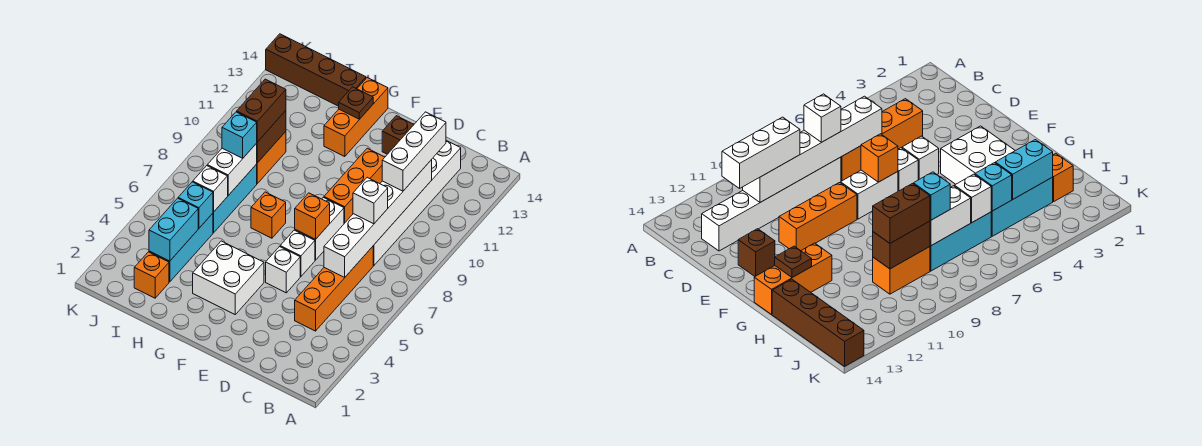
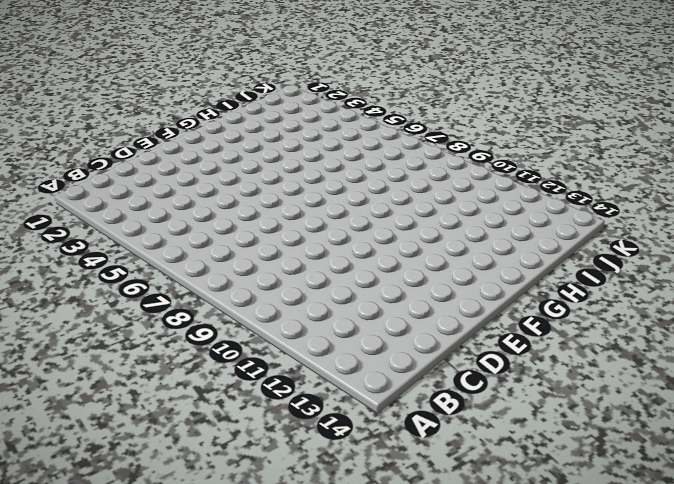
none -> orange 1x4 brick [295,247,373,331]
none -> white 1x6 brick [373,141,461,266]
none -> white 1x1 brick [266,247,300,293]

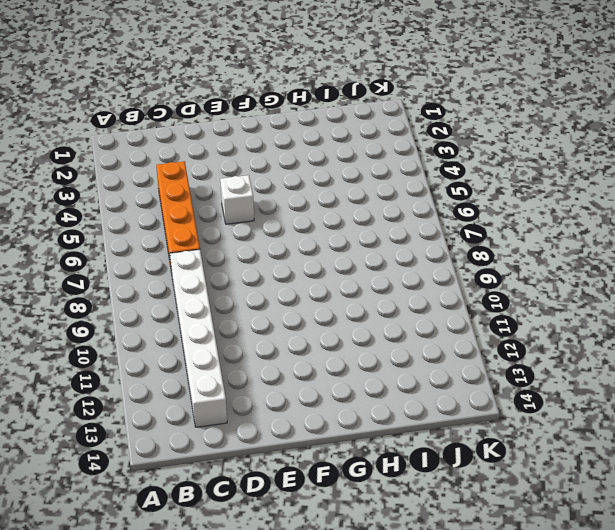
none -> white 1x1 brick [280,230,315,276]
none -> white 1x2 brick [295,197,344,260]
none -> orange 1x3 brick [324,148,385,223]

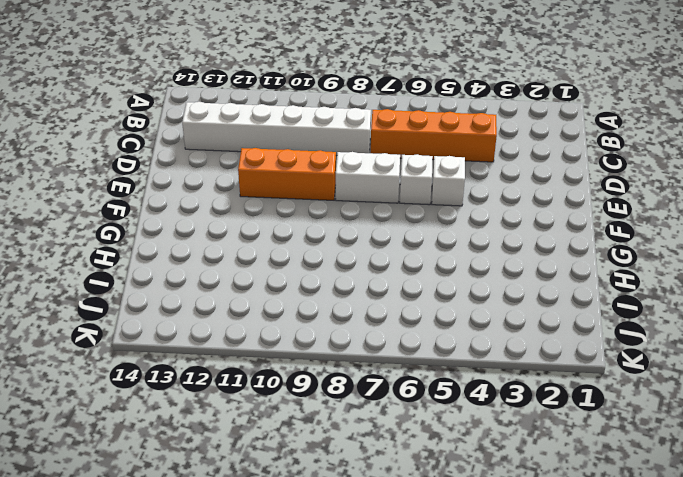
none -> brown 1x1 brick [382,116,414,154]
none -> white 2x2 brick [193,241,264,314]
none -> orange 1x1 brick [251,192,286,238]

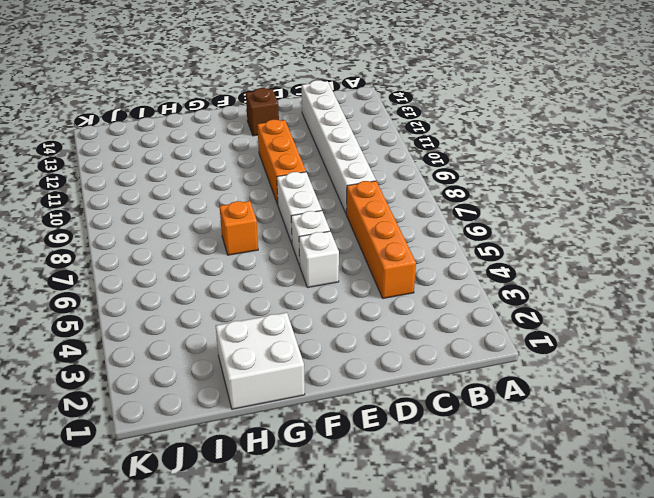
white 2x2 brick [216,313,305,409] -> white 2x2 brick moved to [193,241,264,314]
none -> orange 1x3 brick [324,78,388,157]
none -> brown 1x4 brick [266,34,366,106]
none -> orange 1x1 brick [134,252,169,298]

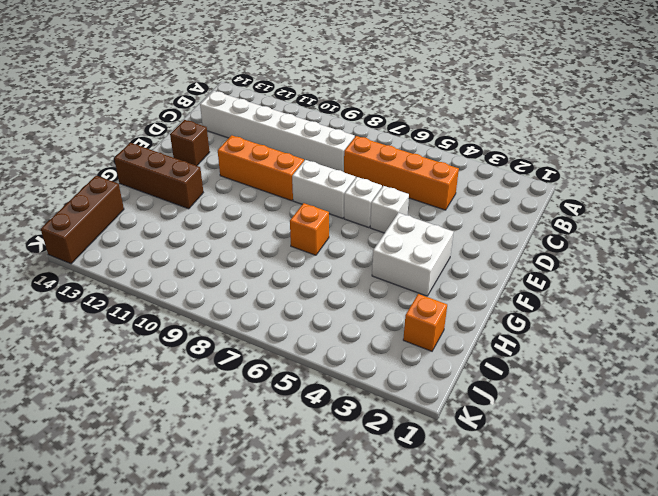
brown 1x3 brick [114,143,203,209] -> orange 1x3 brick [324,78,388,157]
brown 1x3 brick [41,176,124,264] -> brown 1x4 brick [266,34,366,106]
none -> cyan 1x3 brick [149,213,213,282]
none -> cyan 1x3 brick [213,164,257,233]
none -> orange 1x2 brick [257,132,286,184]

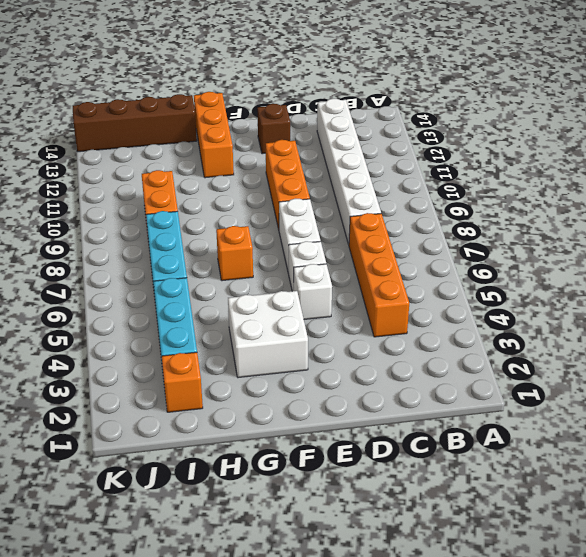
none -> white 1x6 brick [324,160,432,278]
none -> orange 1x1 brick [295,193,330,239]
none -> brown 1x1 plate [339,87,373,119]

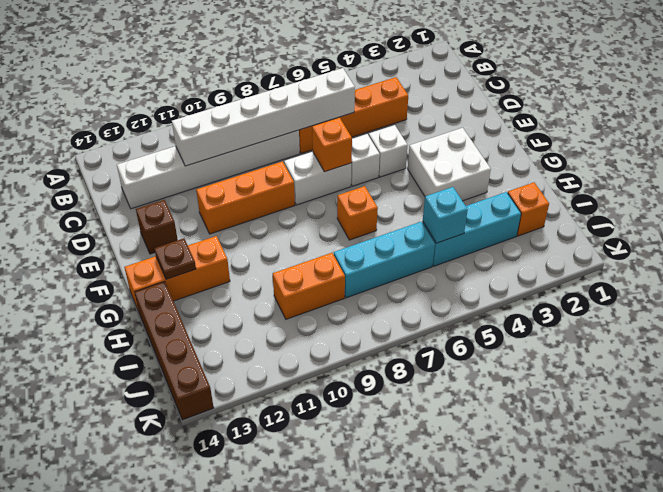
none -> cyan 1x2 brick [149,198,198,261]
none -> white 1x1 brick [193,166,228,212]
none -> white 1x2 brick [207,143,257,195]

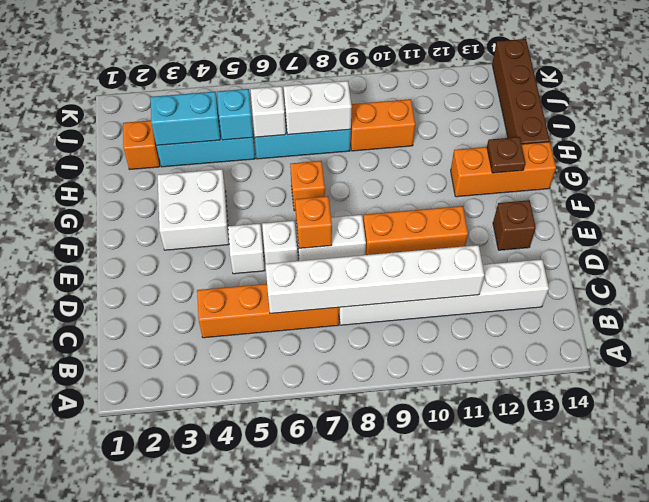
none -> brown 1x2 brick [257,111,286,163]
none -> white 1x1 brick [353,178,388,224]
none -> white 1x3 brick [382,112,446,191]

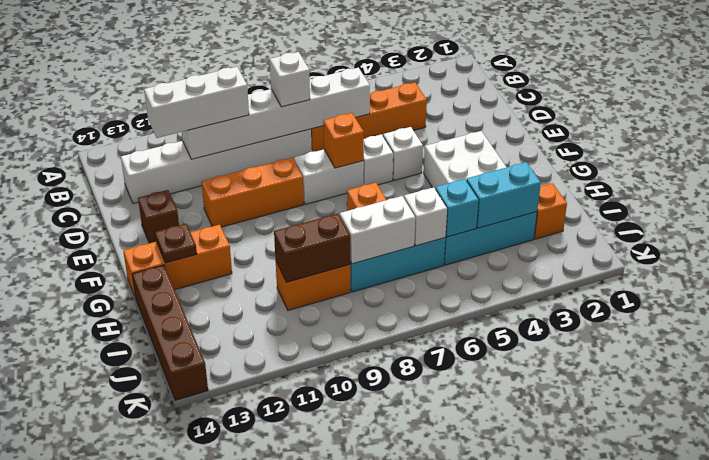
none -> cyan 1x1 brick [222,112,257,158]
none -> brown 1x2 brick [237,79,286,142]

